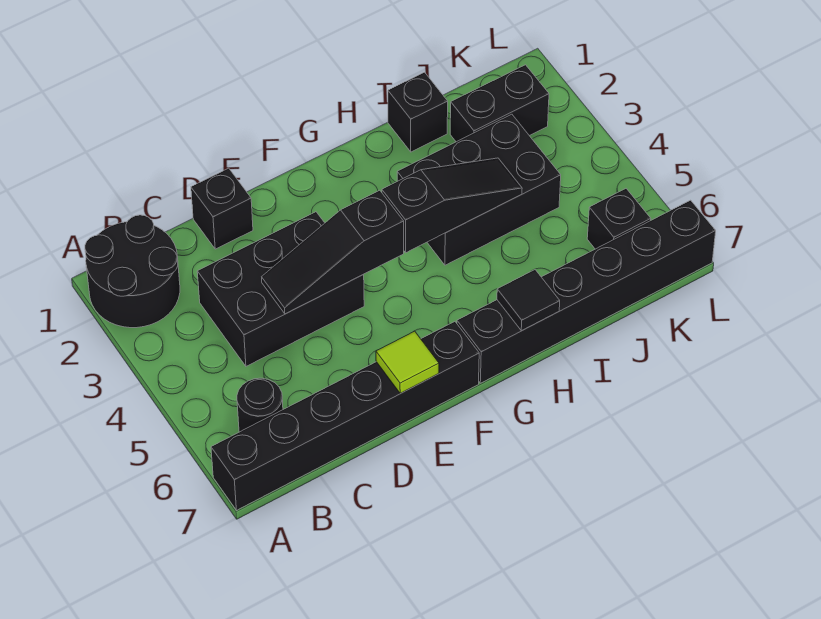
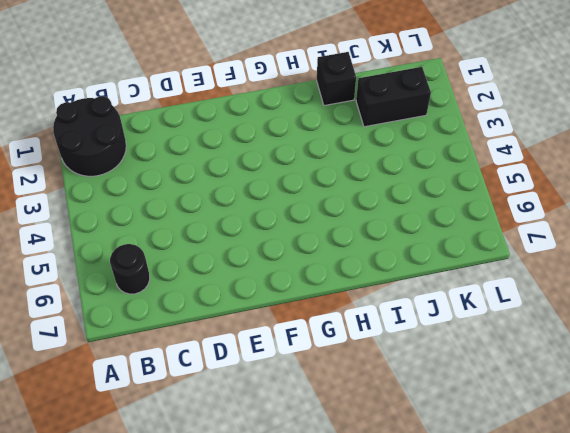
none -> black 1x6 brick [211,322,479,510]
none -> black 2x3 brick [197,212,364,366]
none -> black 1x1 brick [191,168,253,249]

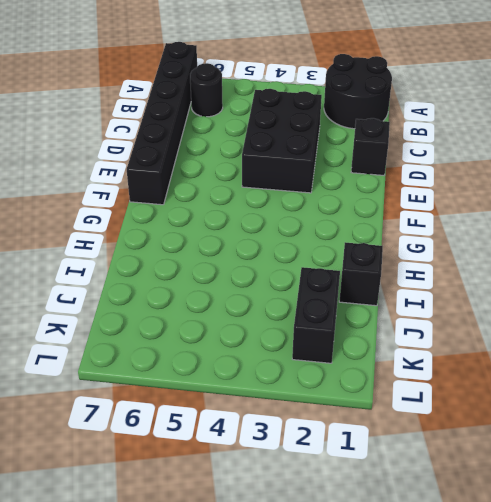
none -> black 1x6 brick [457,200,716,383]
none -> black 2x3 brick [397,114,561,265]
none -> black 1x1 brick [587,189,651,249]

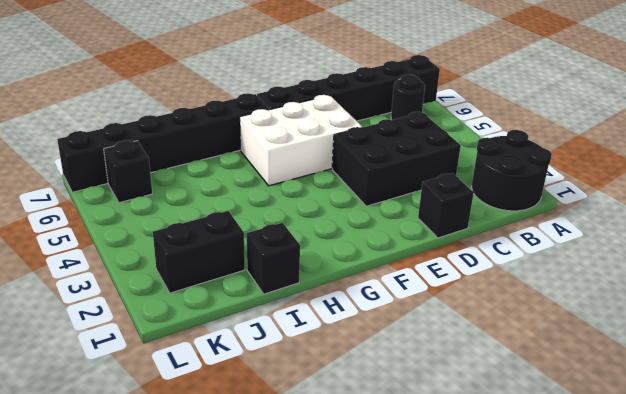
white 2x3 brick [240,95,362,186] -> none
none -> black 2x3 brick [397,114,561,265]
none -> black 1x3 slope [262,190,404,314]
none -> lime 1x1 tile [376,331,439,393]

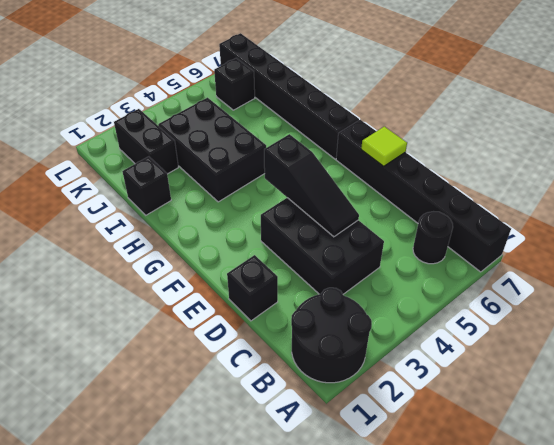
none -> black 1x3 slope [382,158,522,253]
none -> black 1x1 tile [497,270,560,331]

